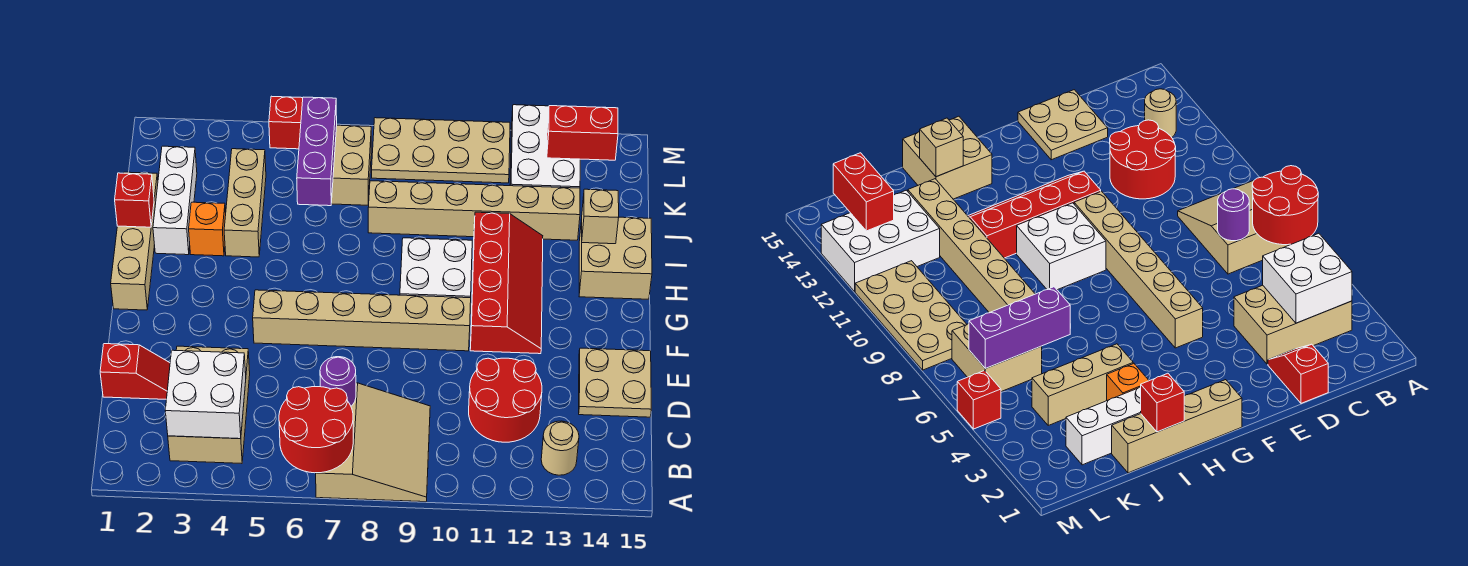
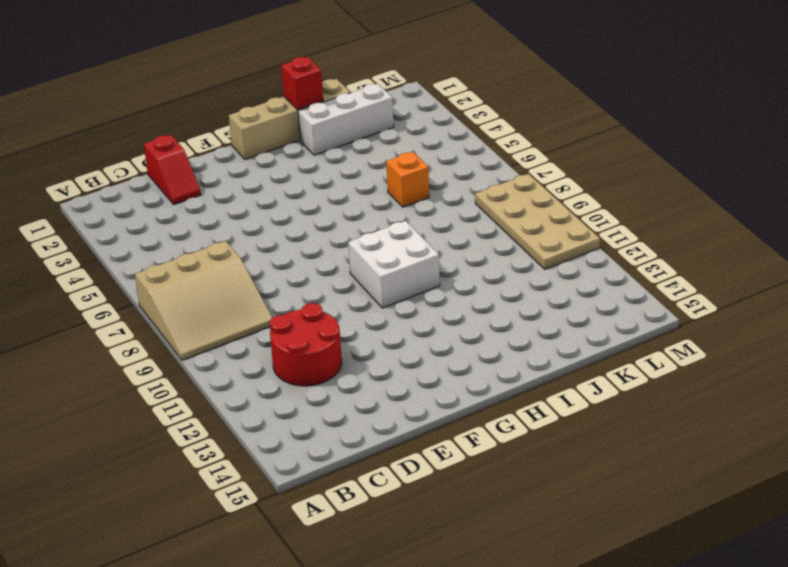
orange 1x1 brick [386,152,429,207] -> orange 1x1 brick moved to [189,202,226,256]
none -> tan 2x3 brick [168,346,250,463]
none -> tan 1x1 round brick [541,421,579,475]
none -> tan 2x2 plate [579,348,651,417]

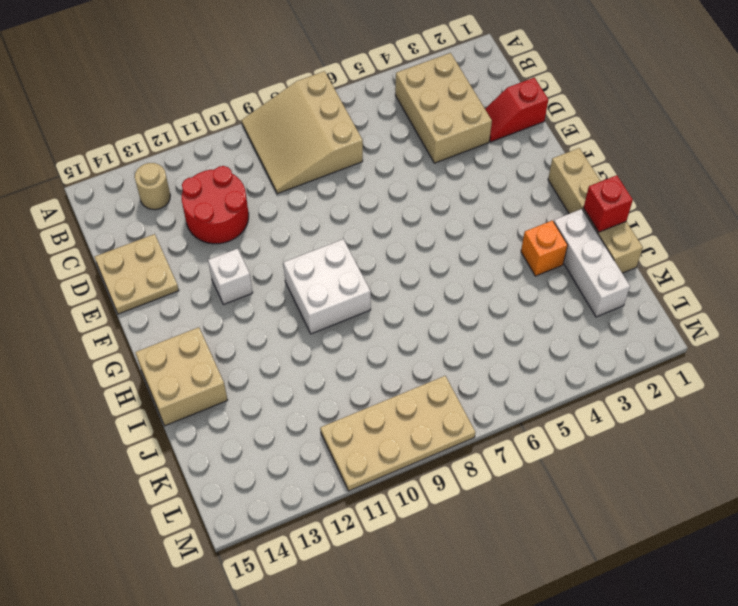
white 1x1 brick [208,249,253,305] -> red 2x4 slope [470,212,543,354]
none -> tan 1x6 brick [253,290,471,351]
none -> tan 1x3 brick [224,149,266,257]
none -> tan 1x6 brick [368,181,580,240]

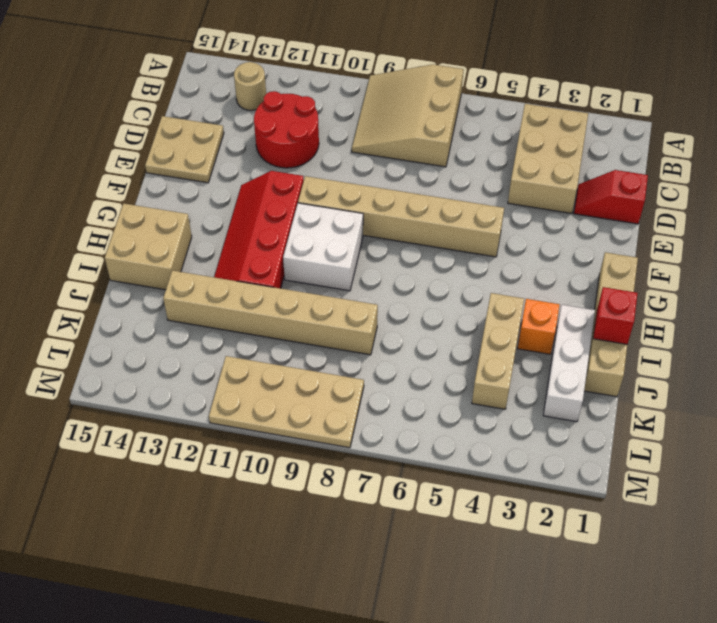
none -> tan 2x2 brick [331,125,371,205]
none -> white 2x3 brick [510,105,580,188]
none -> red 1x1 brick [269,96,303,149]

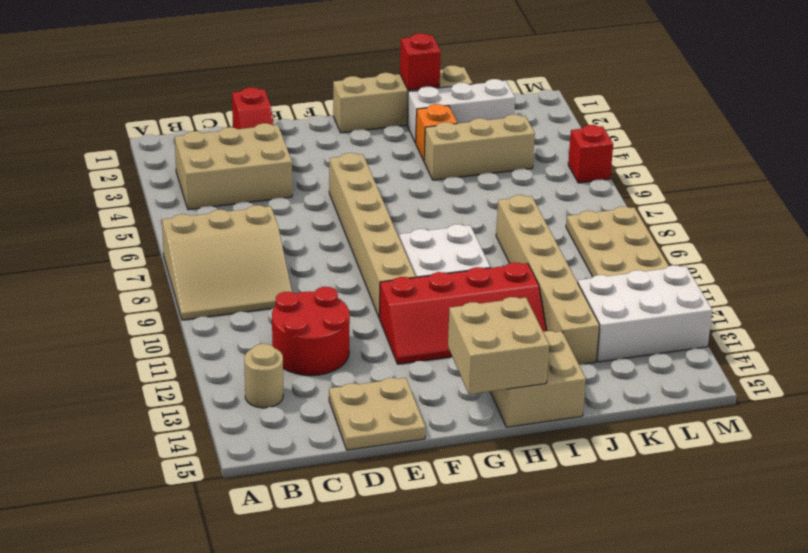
tan 2x2 brick [448,297,549,394] -> tan 2x2 brick moved to [331,125,371,205]
none -> red 2x2 round brick [279,387,353,473]
none -> white 2x2 brick [165,350,246,439]
none -> purple 1x1 round brick [320,357,356,406]

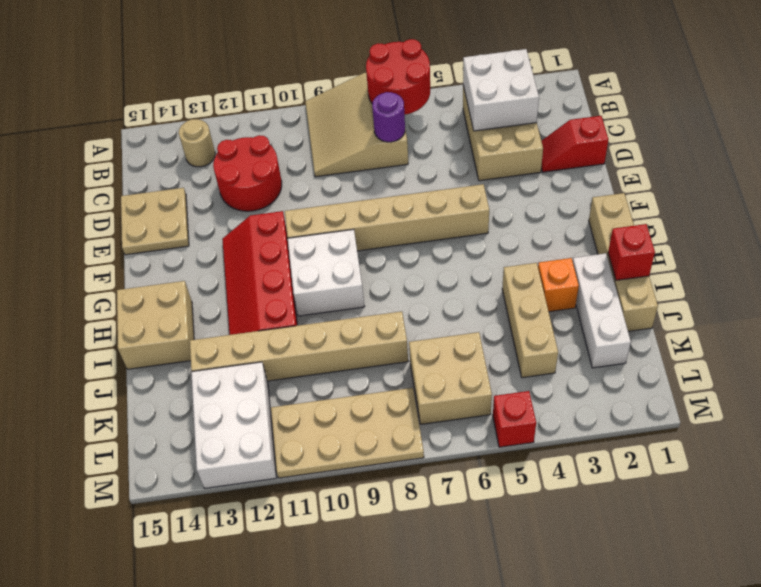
none -> tan 1x1 brick [582,189,619,244]
none -> purple 1x3 brick [297,97,337,206]
none -> red 1x2 brick [547,106,618,160]

